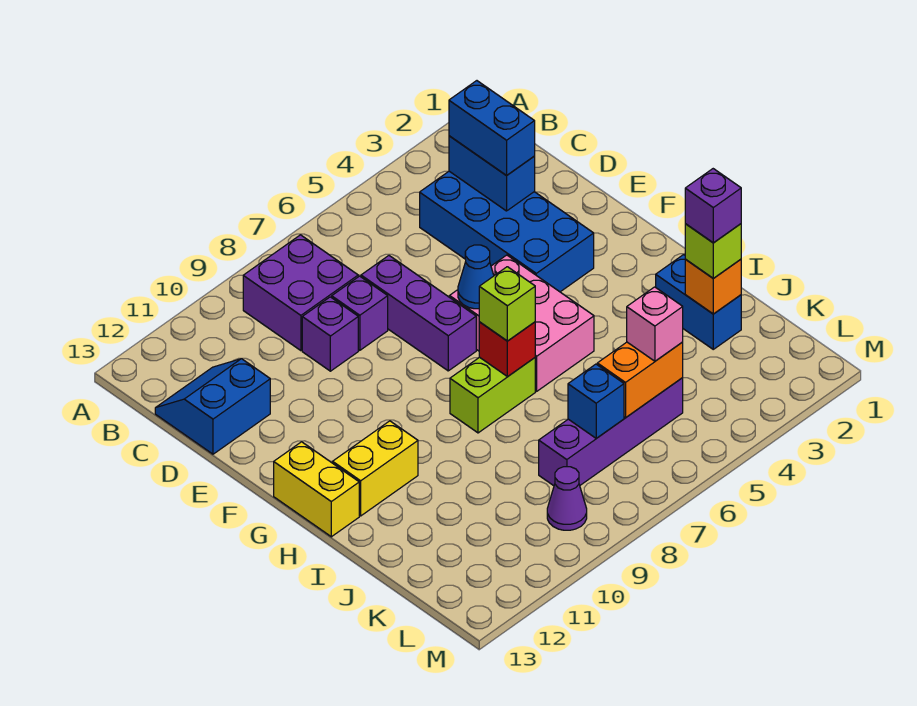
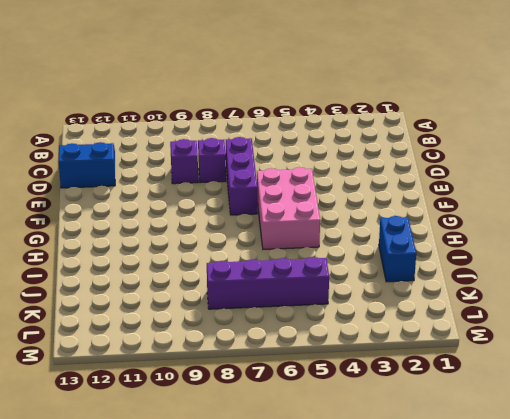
none -> purple 2x2 brick [243,235,358,351]
none -> blue 2x4 brick [420,171,594,292]
none -> yellow 1x2 brick [274,442,359,537]

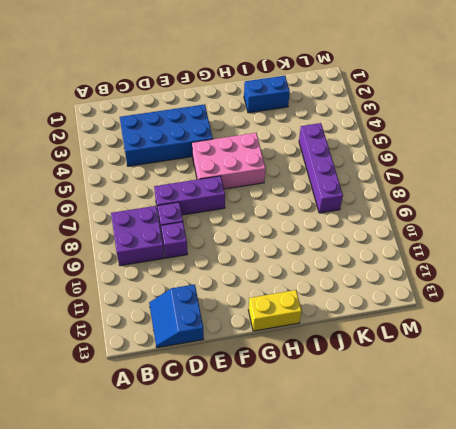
none -> lime 1x2 brick [450,357,535,433]
none -> yellow 1x2 brick [333,421,418,516]
none -> purple 1x1 cone [547,467,587,530]

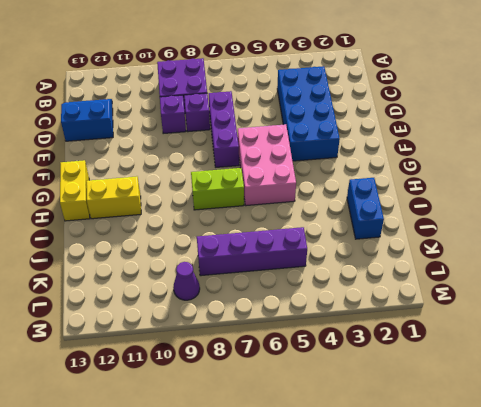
none -> blue 1x2 brick [449,136,535,211]
none -> blue 1x1 cone [458,245,494,309]
none -> red 1x1 brick [479,322,535,376]

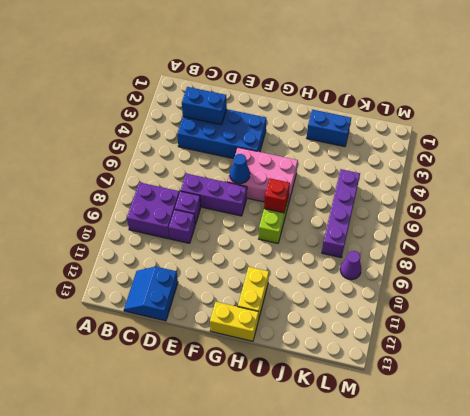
none -> orange 1x1 brick [685,259,741,314]
none -> orange 1x2 brick [597,342,683,418]
none -> blue 1x1 brick [568,364,624,438]

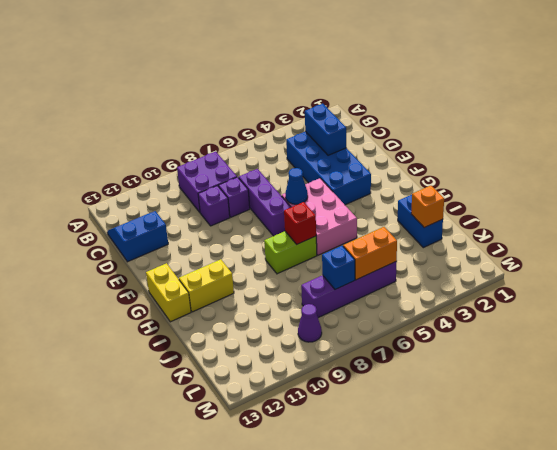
none -> blue 1x2 brick [449,81,535,176]
none -> lime 1x1 brick [479,267,535,341]
none -> lime 1x1 brick [685,224,741,278]

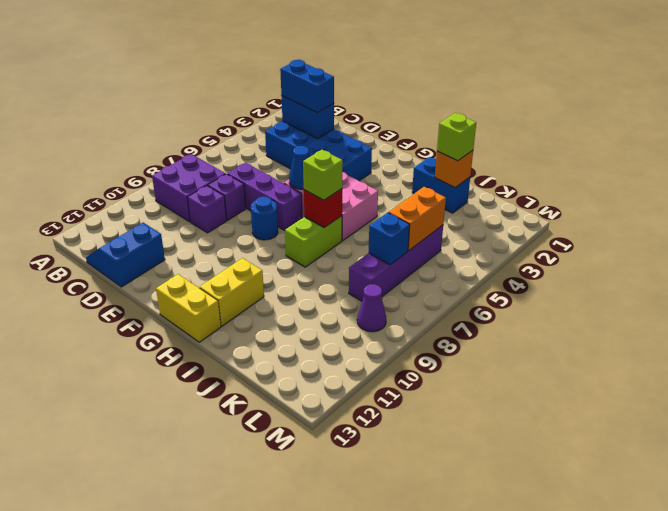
blue 1x1 round brick [251,197,278,240] -> none
none -> pink 1x1 brick [627,287,683,361]
none -> purple 1x1 brick [685,169,741,243]

